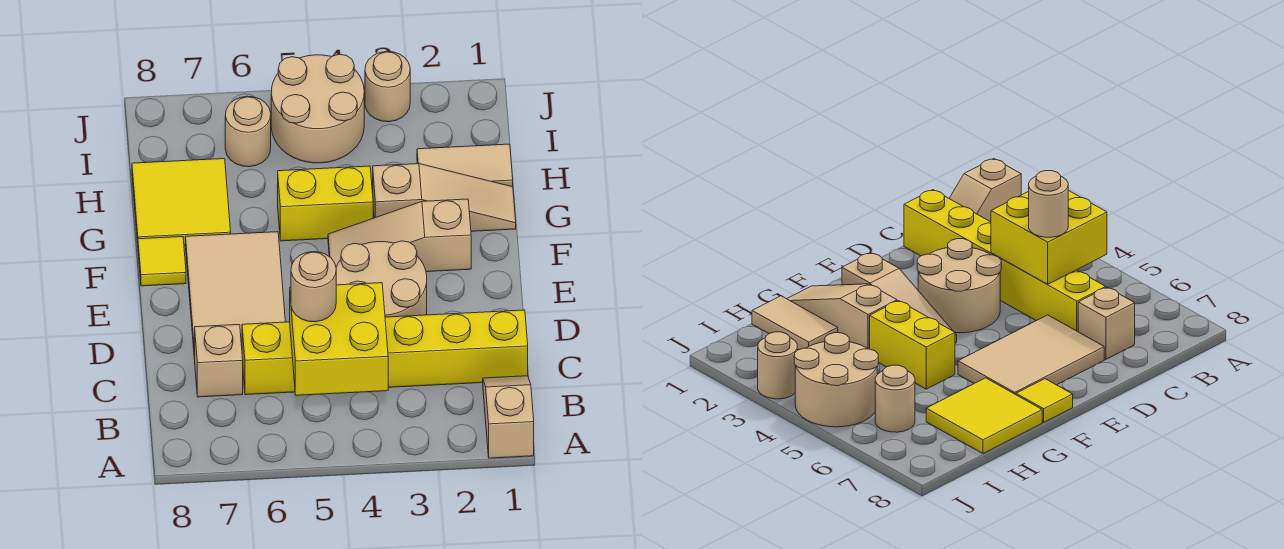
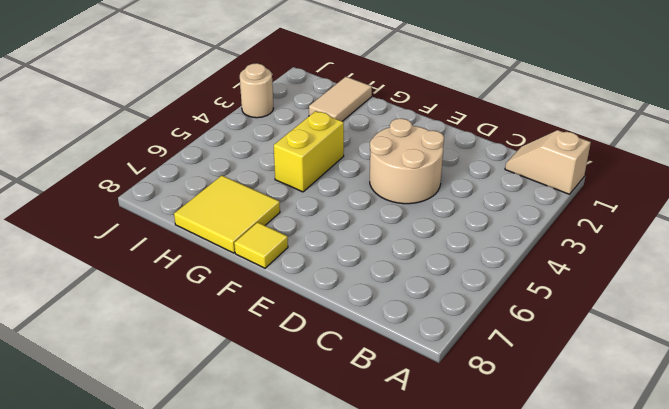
none -> yellow 1x6 brick [242,310,528,395]
none -> tan 1x1 brick [195,325,243,397]
none -> tan 2x3 tile [186,232,285,359]

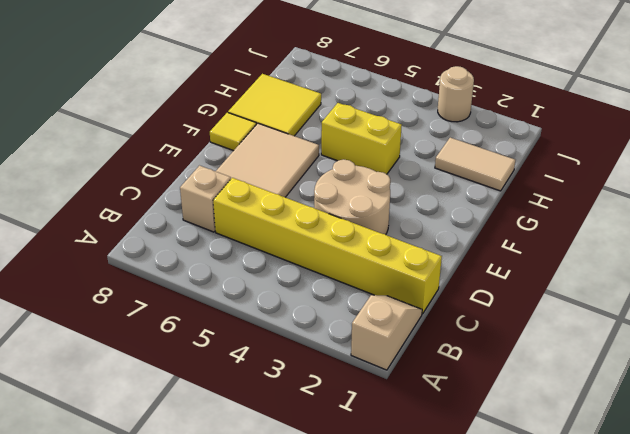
none -> tan 1x3 slope [328,199,471,272]
none -> tan 1x3 slope [373,164,516,231]
none -> tan 2x2 round brick [271,54,364,163]

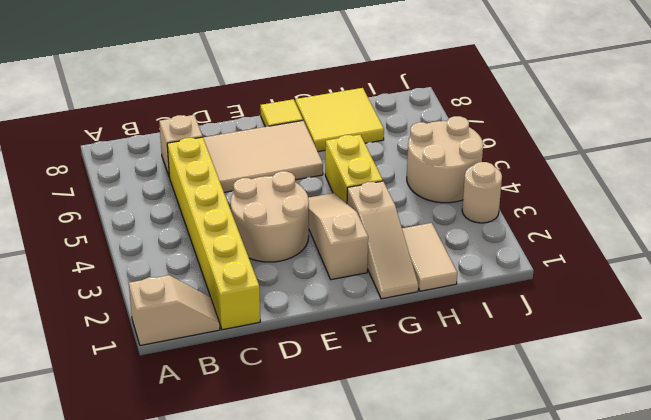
none -> tan 1x1 round brick [225,96,271,167]
none -> yellow 2x2 brick [290,283,388,395]
none -> tan 1x1 round brick [291,252,336,322]

